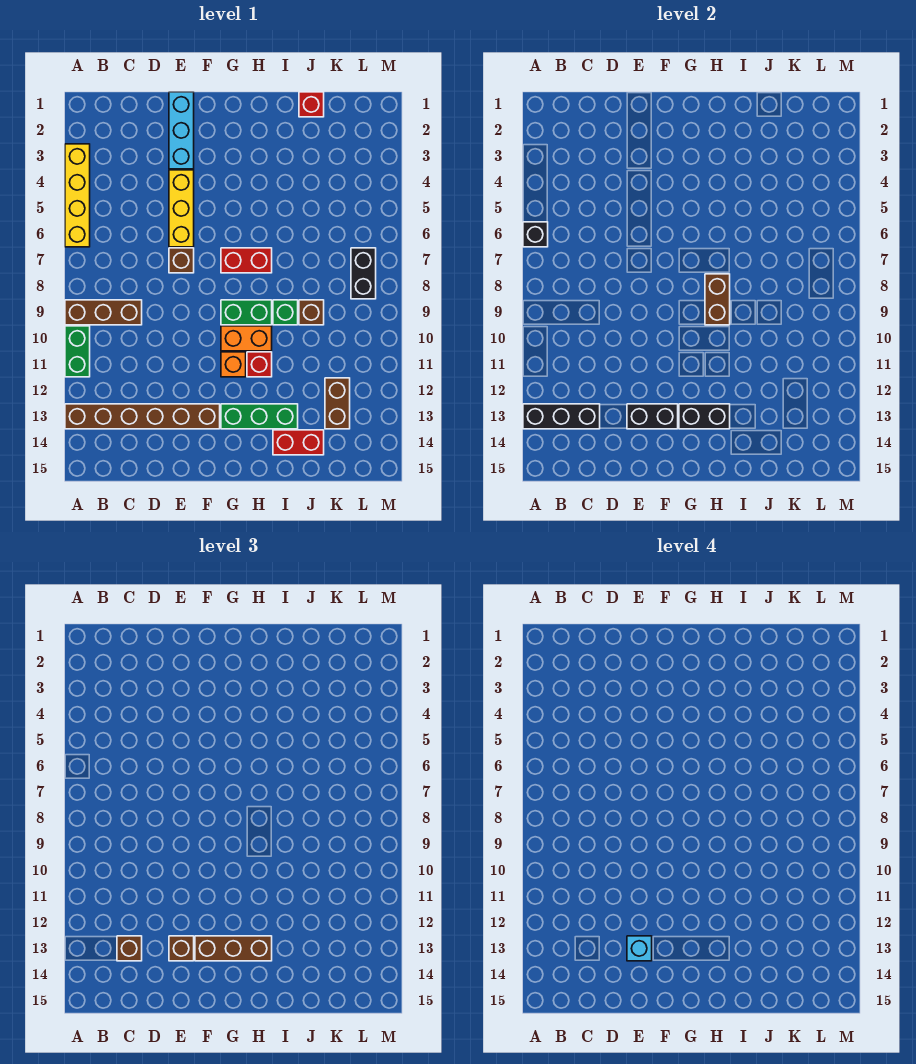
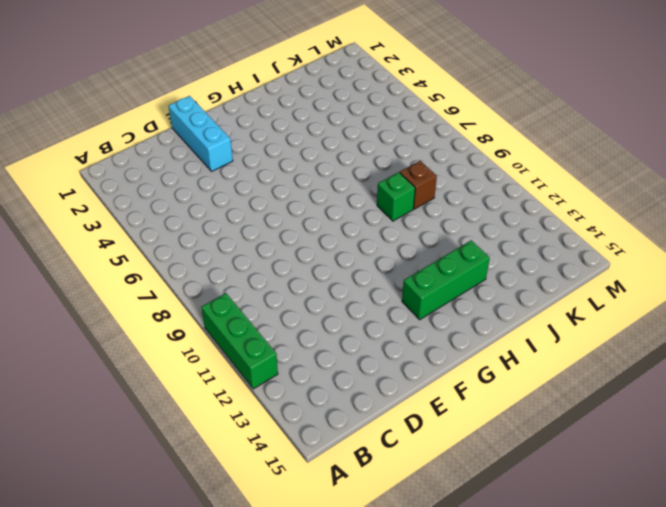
green 1x3 brick [201,293,278,389] -> green 1x2 brick [65,326,90,377]
none -> yellow 1x4 brick [65,144,90,247]
none -> brown 1x3 brick [65,300,142,325]
none -> brown 1x6 brick [65,404,220,429]

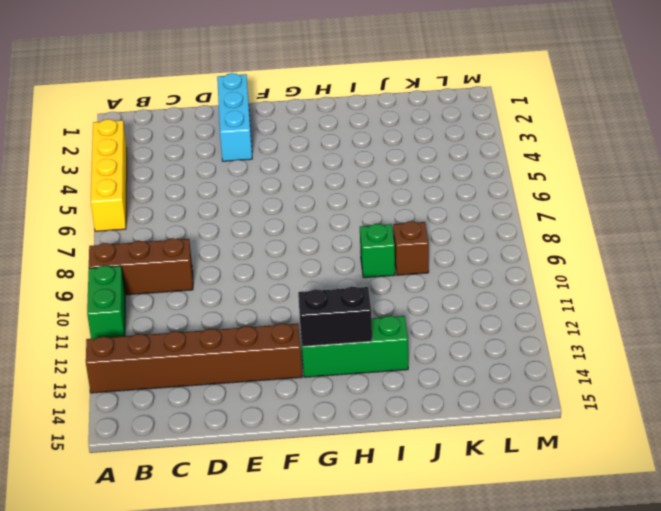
none -> yellow 1x3 brick [169,170,194,247]
none -> brown 1x1 brick [169,248,194,273]
none -> red 1x2 brick [221,248,272,273]

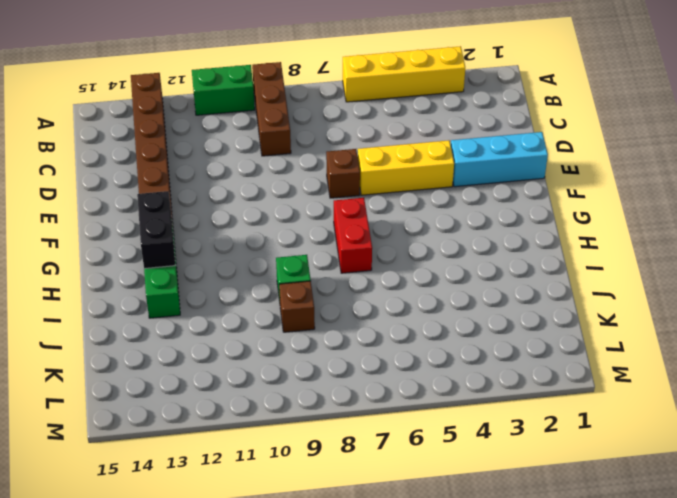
none -> green 1x2 brick [221,300,272,325]
none -> orange 1x2 brick [221,326,272,351]
none -> orange 1x1 brick [221,352,246,377]

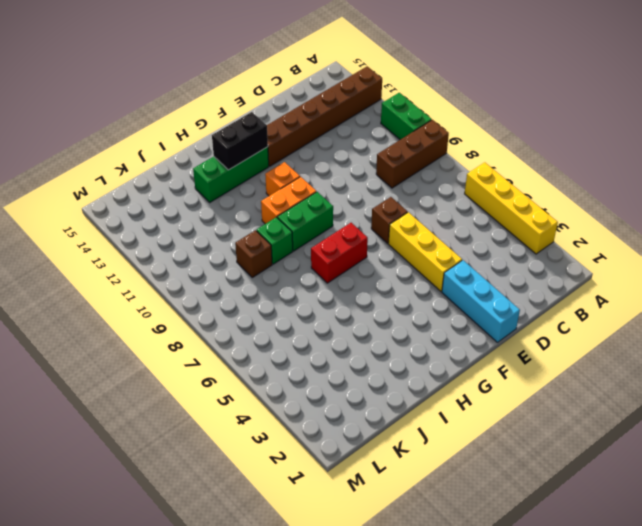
none -> red 1x1 brick [247,352,272,377]
none -> red 1x2 brick [273,430,324,455]
none -> red 1x1 brick [299,92,324,117]

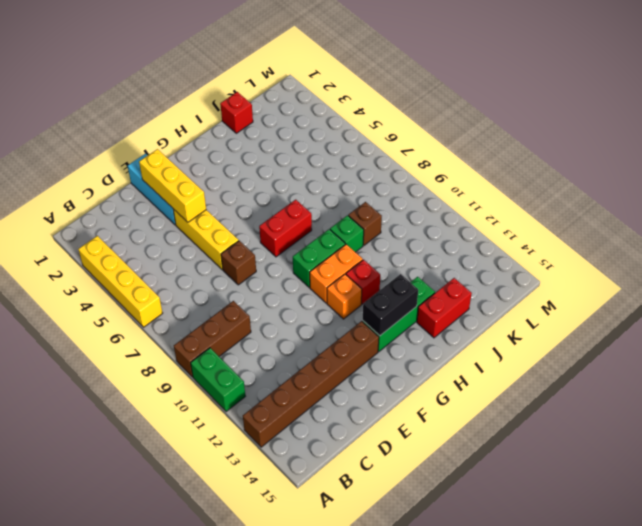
yellow 1x3 brick [139,149,206,222] -> none
none -> brown 1x2 brick [325,378,350,429]
none -> black 1x2 brick [351,248,376,299]
none -> black 1x1 brick [523,222,548,247]

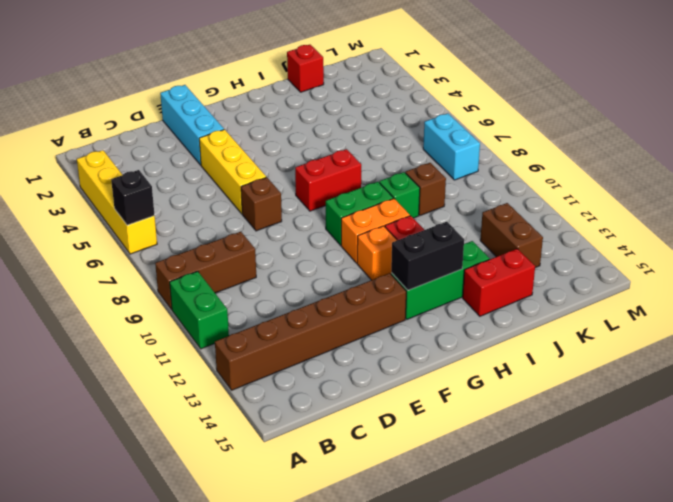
cyan 1x2 brick [423,113,480,180] -> black 1x2 brick [351,248,376,299]
none -> black 1x3 brick [523,404,600,429]
none -> black 1x2 brick [627,404,678,429]
none -> brown 1x2 brick [705,274,730,325]

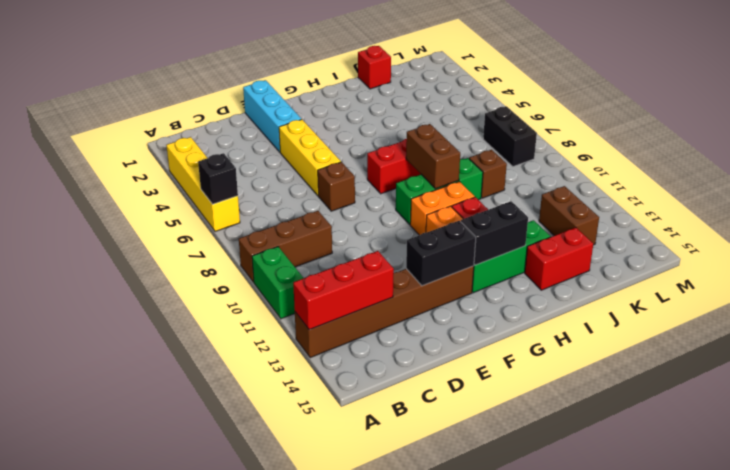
red 1x3 brick [293,251,394,330] -> black 1x3 brick [523,404,600,429]
none -> brown 1x1 brick [117,936,142,961]
none -> brown 1x1 brick [169,936,194,961]
none -> brown 1x3 brick [195,936,272,961]

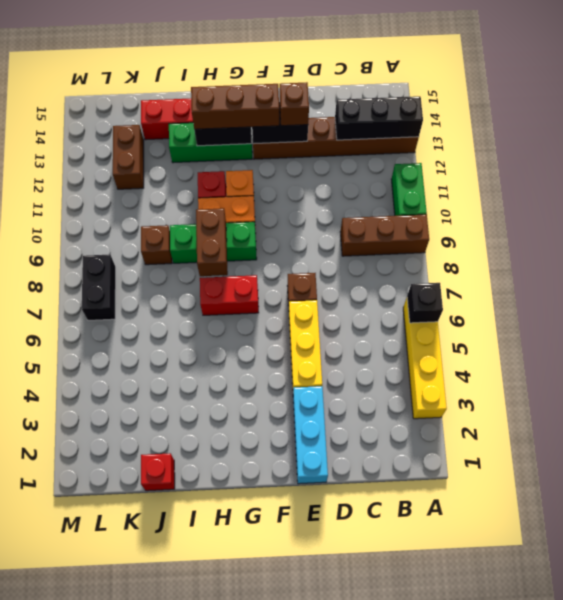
none -> brown 1x1 brick [117,936,142,961]
none -> cyan 1x1 brick [627,936,652,961]

